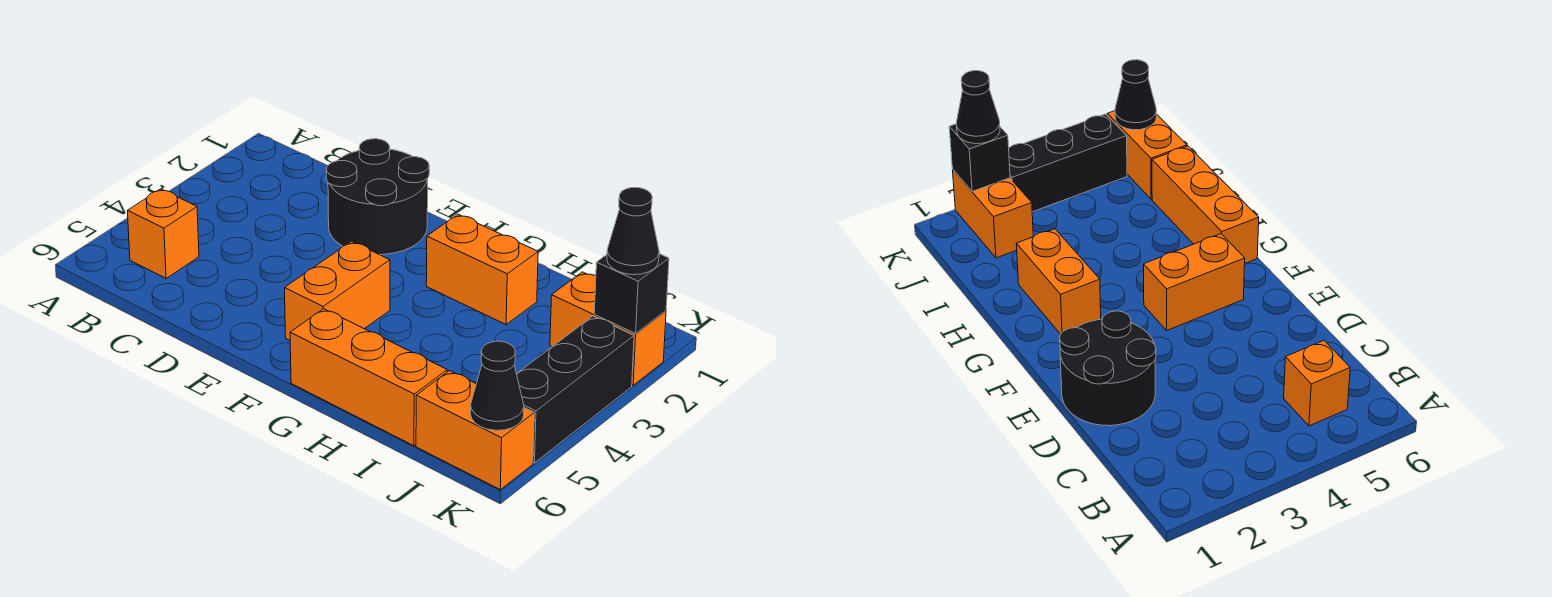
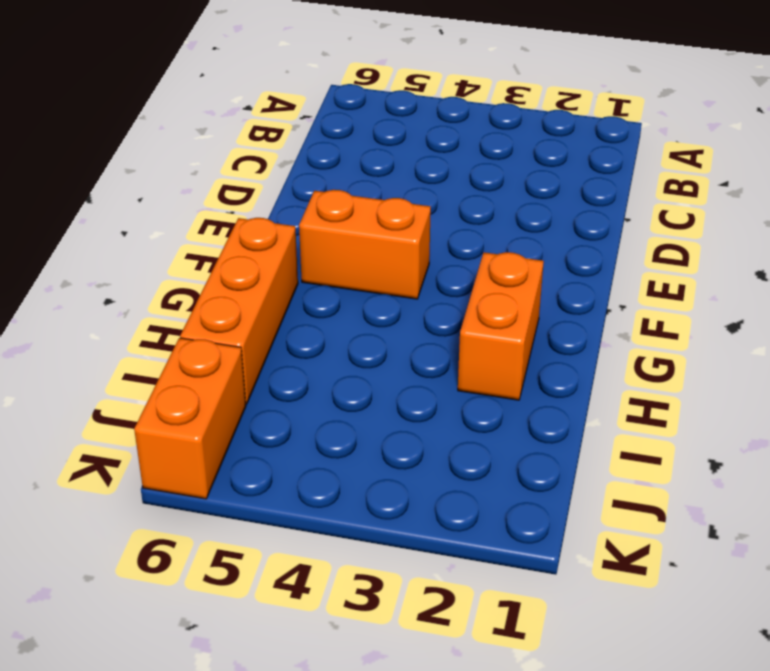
none -> orange 1x1 brick [127,189,199,278]
none -> black 2x2 round brick [326,139,429,255]

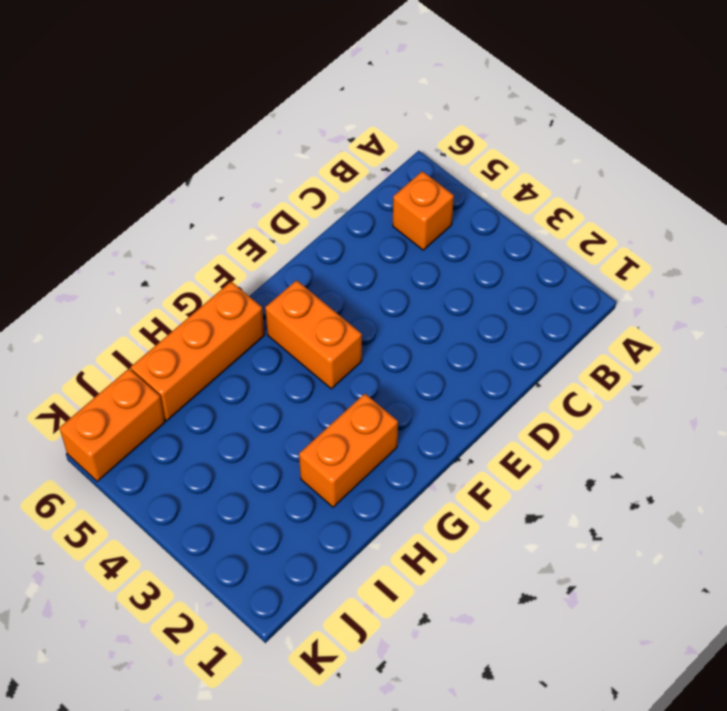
none -> black 2x2 round brick [326,139,429,255]
none -> orange 1x2 brick [550,272,666,385]

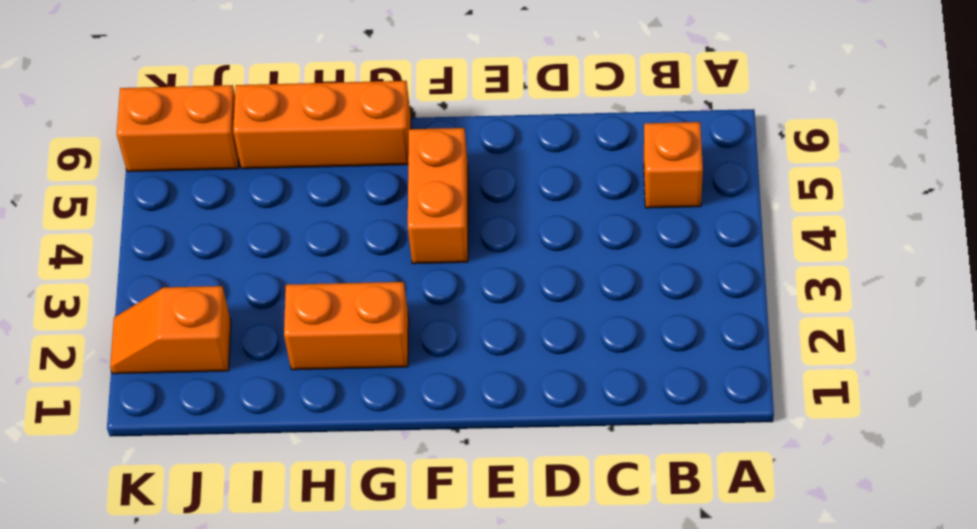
orange 1x2 slope [110,286,231,374] -> orange 1x2 brick [550,272,666,385]
none -> black 2x2 round brick [326,139,429,255]
none -> black 1x3 brick [517,316,634,463]

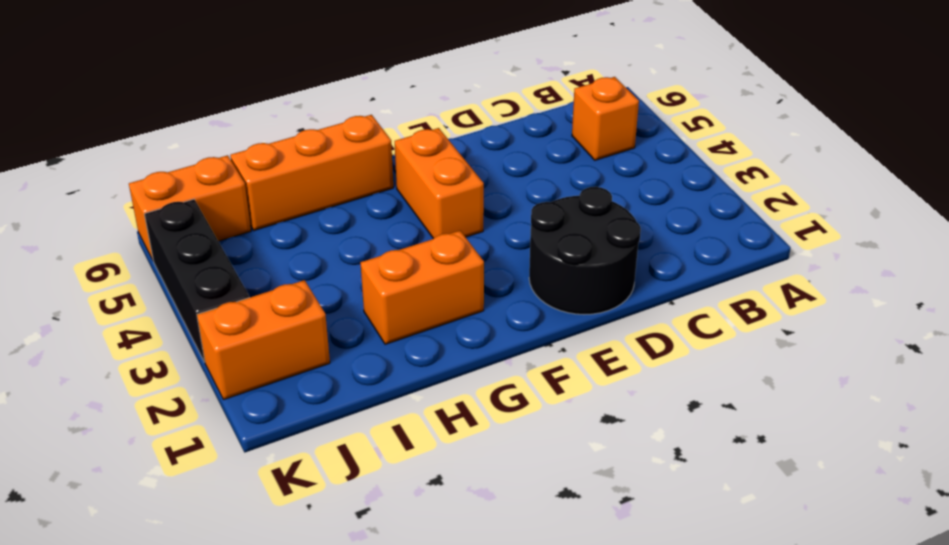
none -> black 1x1 brick [594,254,669,334]
none -> black 1x1 cone [471,341,524,430]

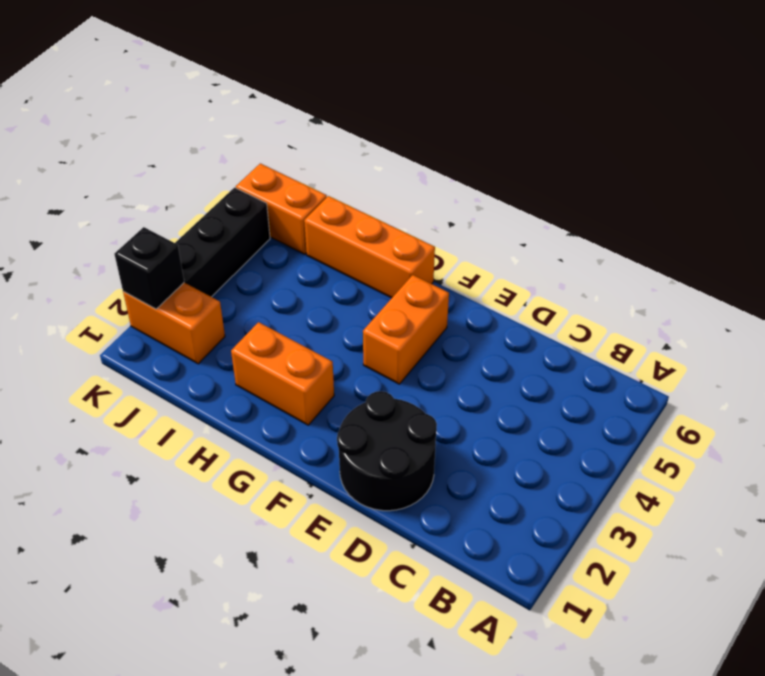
none -> orange 1x1 brick [127,189,199,278]
none -> black 1x1 cone [471,341,524,430]

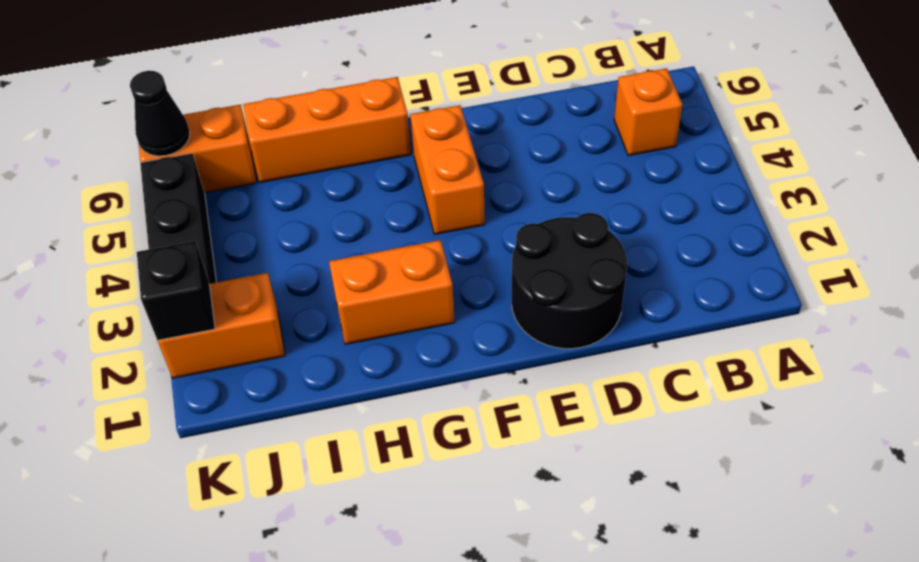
none -> black 1x1 cone [607,188,659,275]

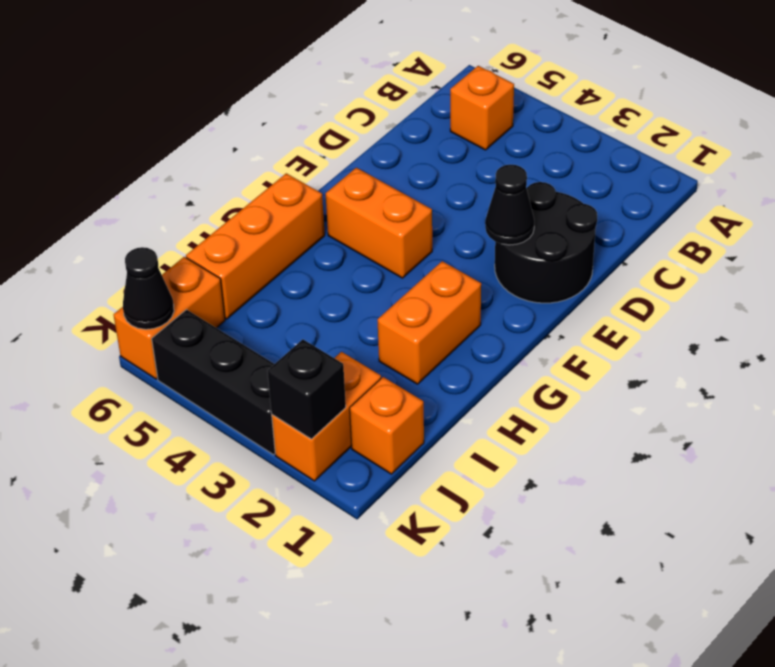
black 1x1 cone [485,165,534,245] -> black 1x1 cone moved to [607,188,659,275]
orange 1x1 brick [350,377,424,474] -> none

